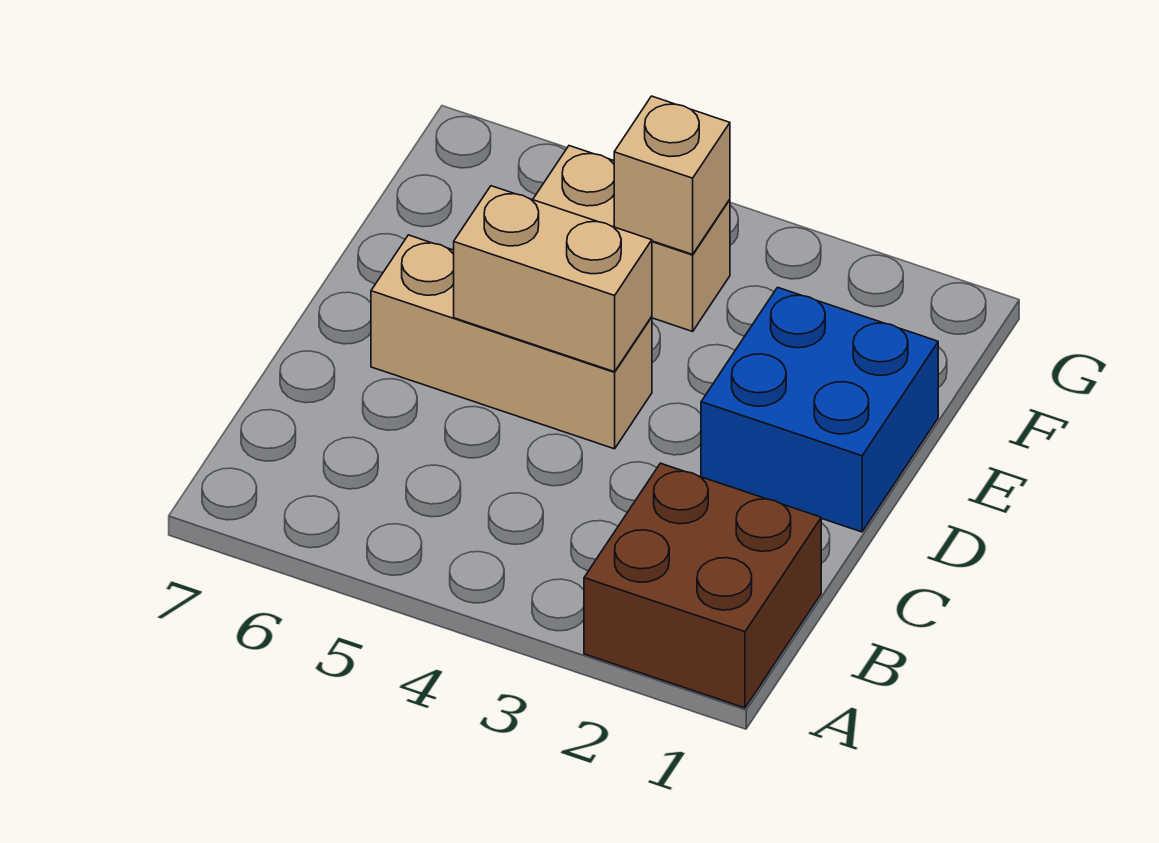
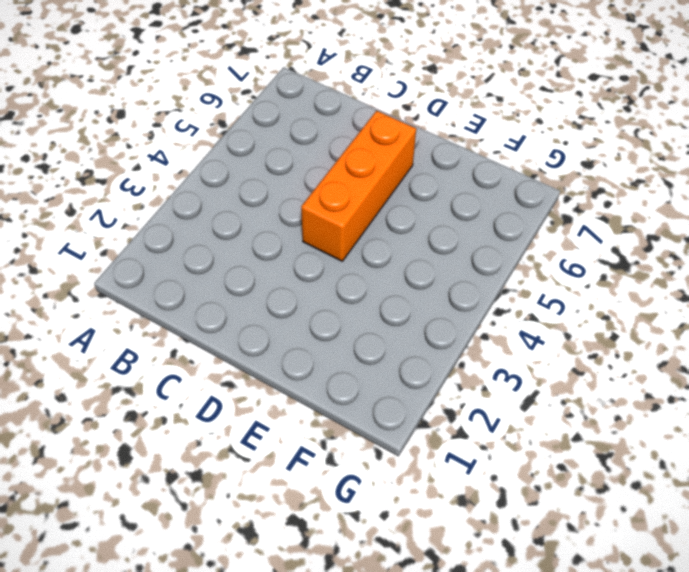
orange 1x3 brick [301,111,416,261] -> tan 1x3 brick [371,235,652,449]
none -> brown 2x2 brick [584,463,821,708]
none -> blue 2x2 brick [701,287,938,532]

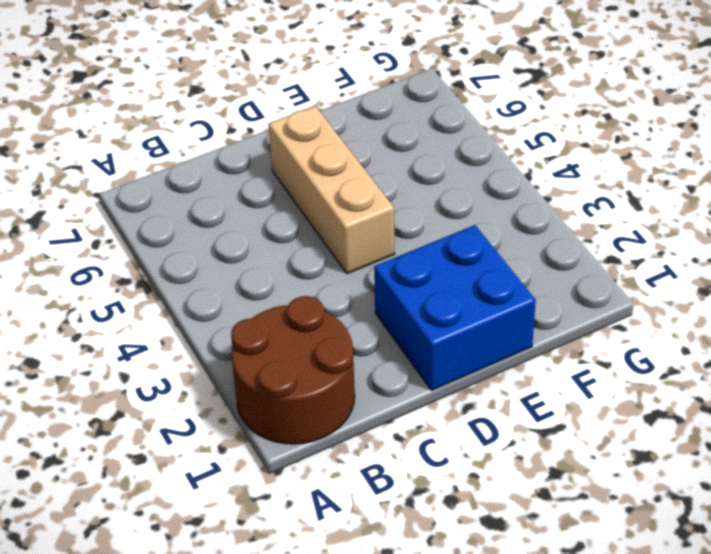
brown 2x2 round brick [231,296,355,444] -> brown 2x2 brick [584,463,821,708]
none -> tan 1x2 brick [533,146,730,331]
none -> tan 1x2 brick [454,186,652,372]

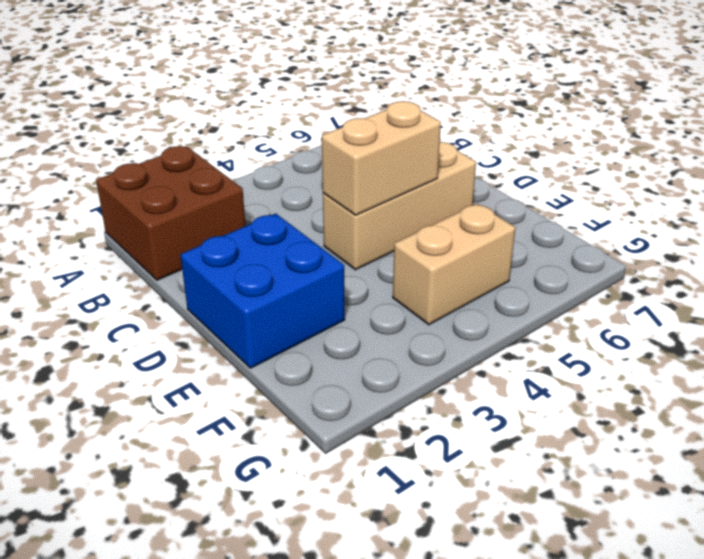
none -> tan 1x1 brick [614,96,730,254]

